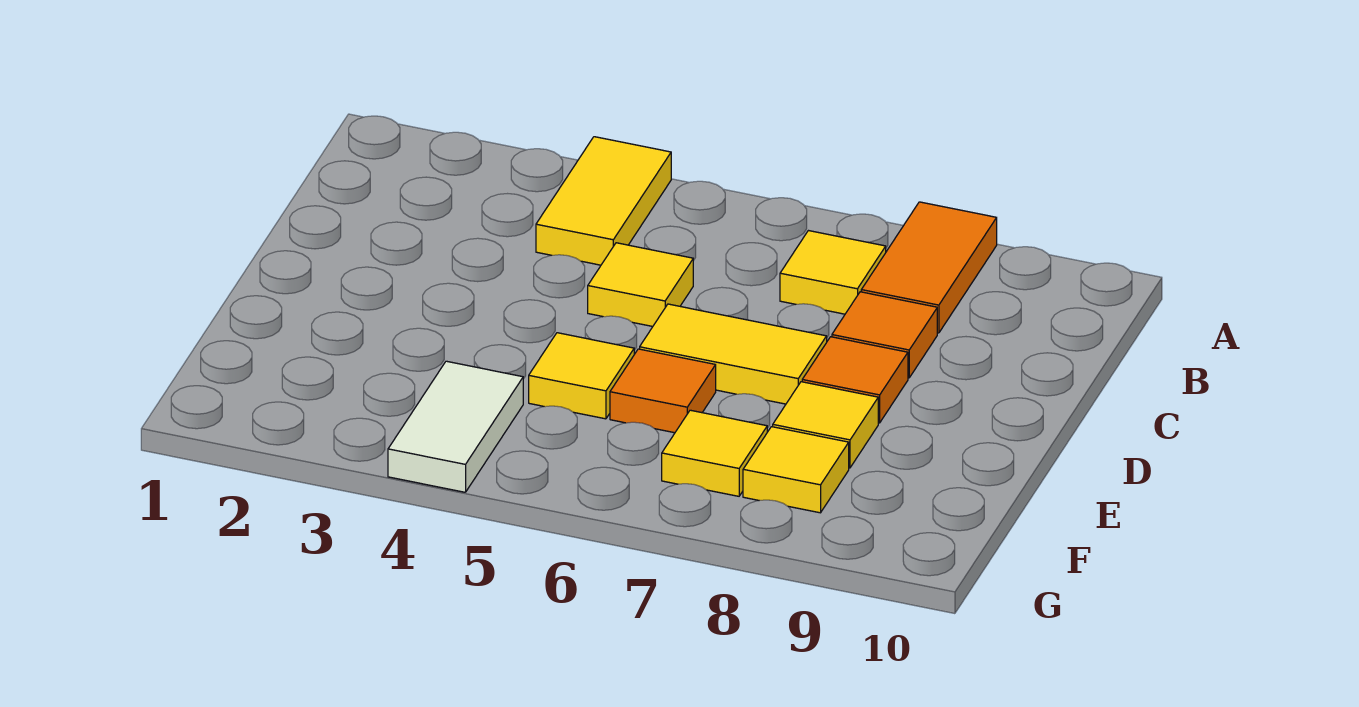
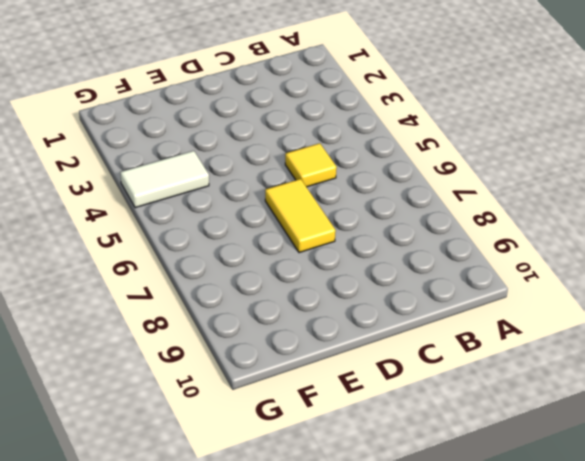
none -> yellow 1x2 tile [536,137,671,265]
none -> orange 1x2 tile [861,202,997,333]
none -> yellow 1x1 tile [780,231,886,314]

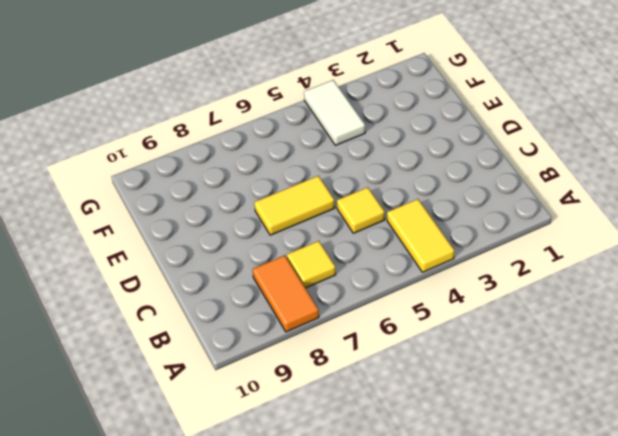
none -> orange 1x1 tile [832,292,937,378]
none -> orange 1x1 tile [802,337,908,423]
none -> yellow 1x1 tile [529,333,634,419]

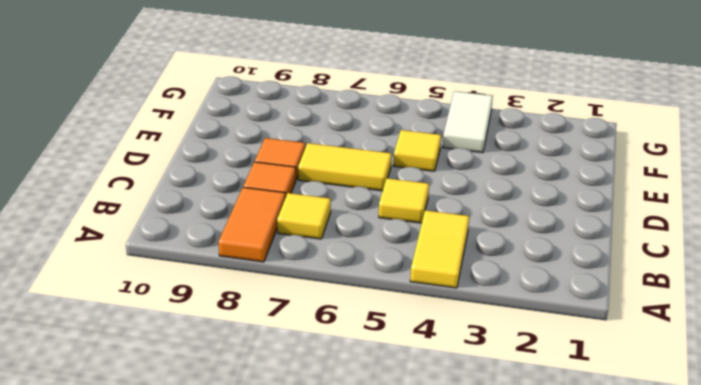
none -> orange 1x1 tile [610,349,716,433]
none -> yellow 1x1 tile [773,382,878,468]
none -> yellow 1x1 tile [662,410,767,496]

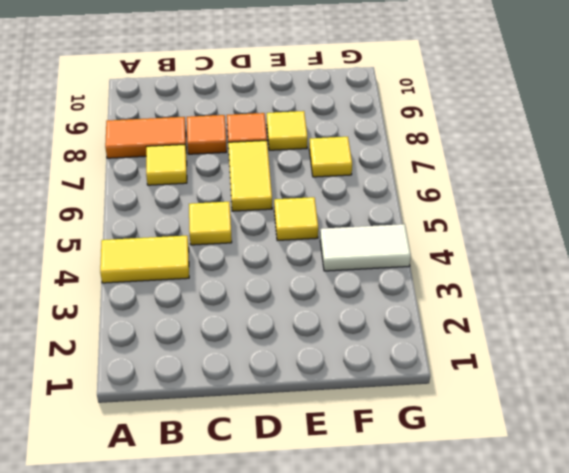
none -> orange 1x1 tile [610,349,716,433]
none -> yellow 1x1 tile [743,427,849,513]

